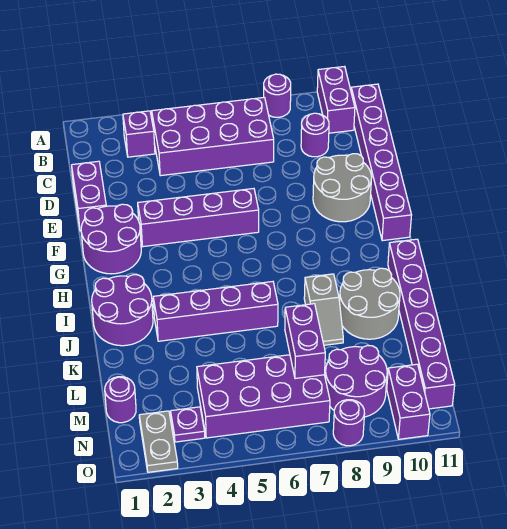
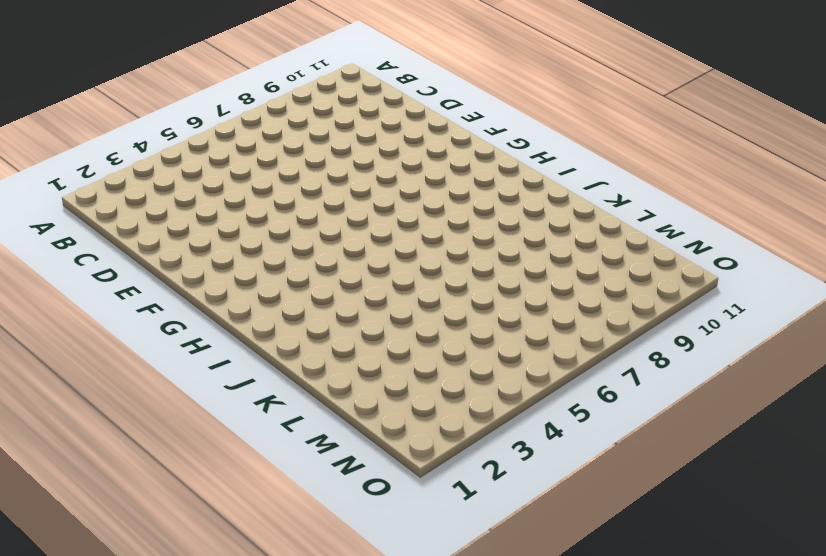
none -> purple 1x1 round brick [264,74,291,117]
none -> purple 1x2 brick [317,66,355,133]
none -> purple 1x1 brick [123,111,155,157]

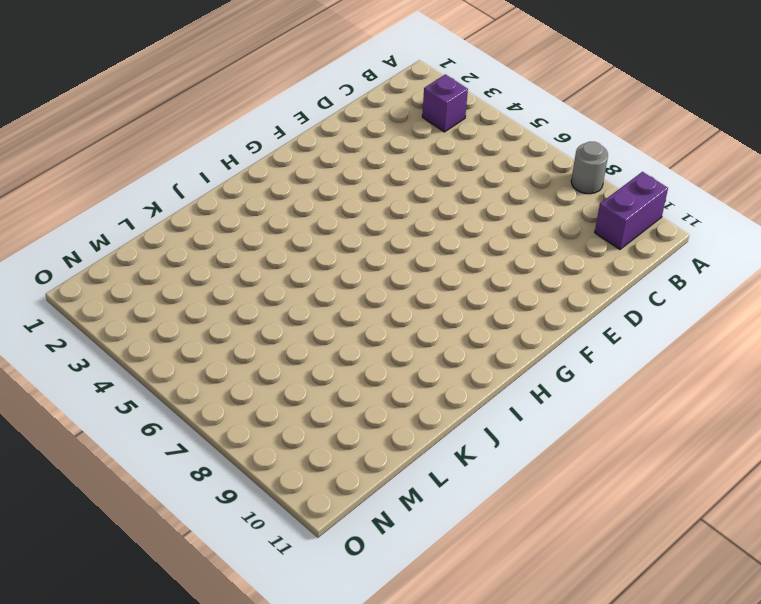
grey 1x1 round brick [571,142,608,194] -> purple 1x1 round brick [264,74,291,117]
none -> purple 2x4 brick [152,97,274,176]
none -> purple 1x6 brick [351,84,412,241]
none -> purple 1x1 round brick [301,113,329,157]

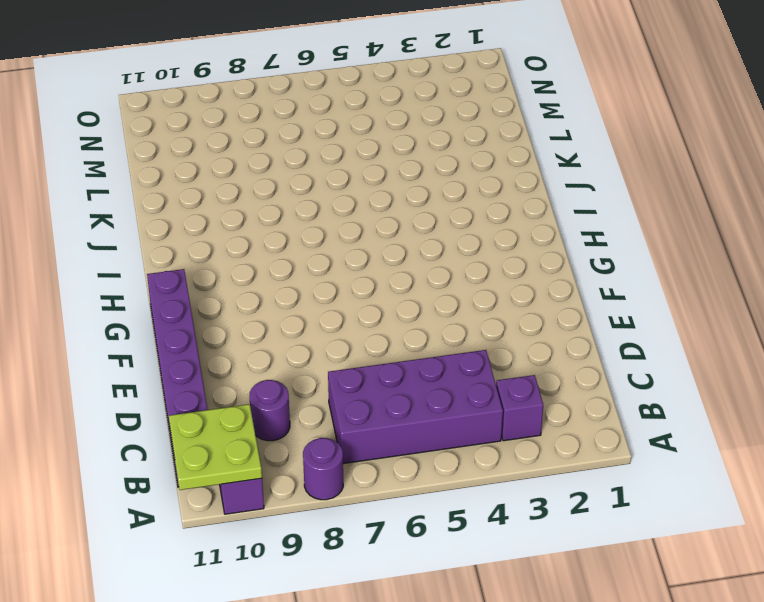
lime 2x2 plate [169,404,262,490] -> none
none -> purple 1x2 brick [72,161,106,231]
none -> grey 2x2 round brick [313,154,372,222]
none -> purple 2x2 round brick [81,204,141,274]

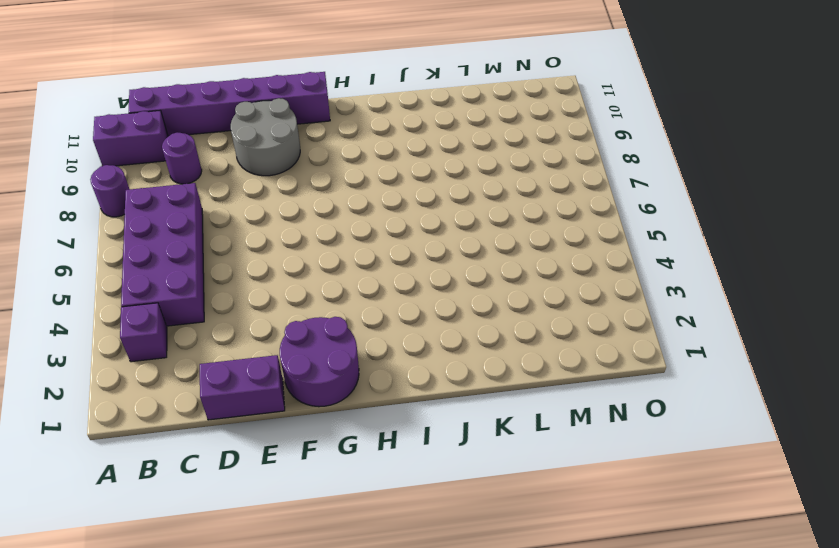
none -> purple 1x4 brick [138,188,259,247]
none -> purple 2x2 round brick [92,275,153,346]
none -> purple 1x6 brick [388,239,455,409]

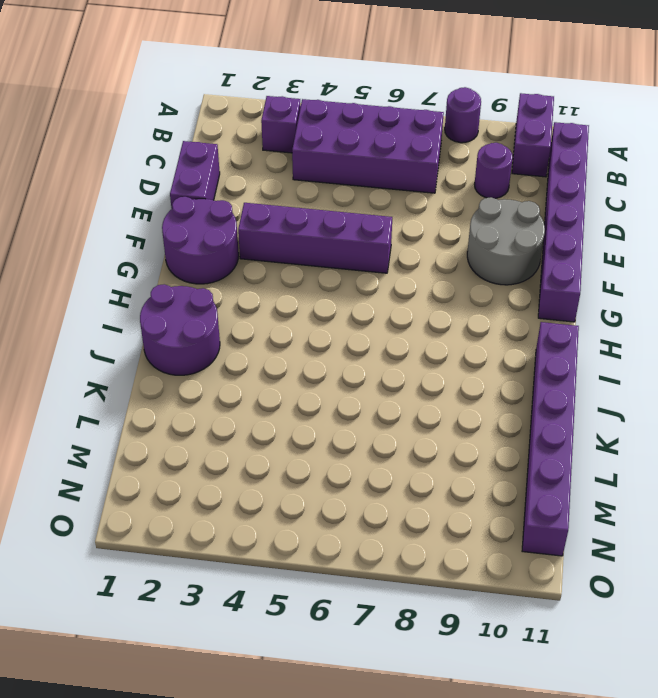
none -> purple 1x4 brick [153,282,278,341]
none -> grey 1x2 slope [304,274,343,345]
none -> grey 2x2 round brick [340,268,400,339]

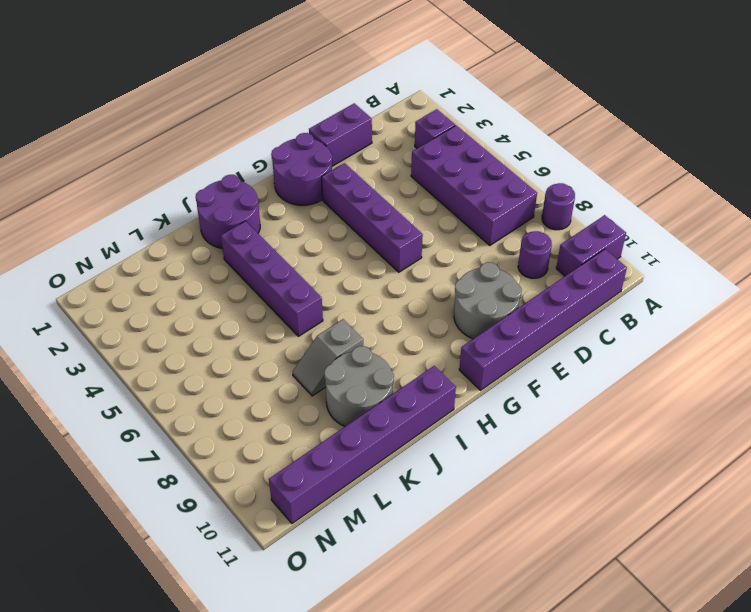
none -> purple 1x1 round brick [105,377,136,423]
none -> purple 2x4 brick [197,355,330,438]
none -> purple 2x2 round brick [325,345,387,417]

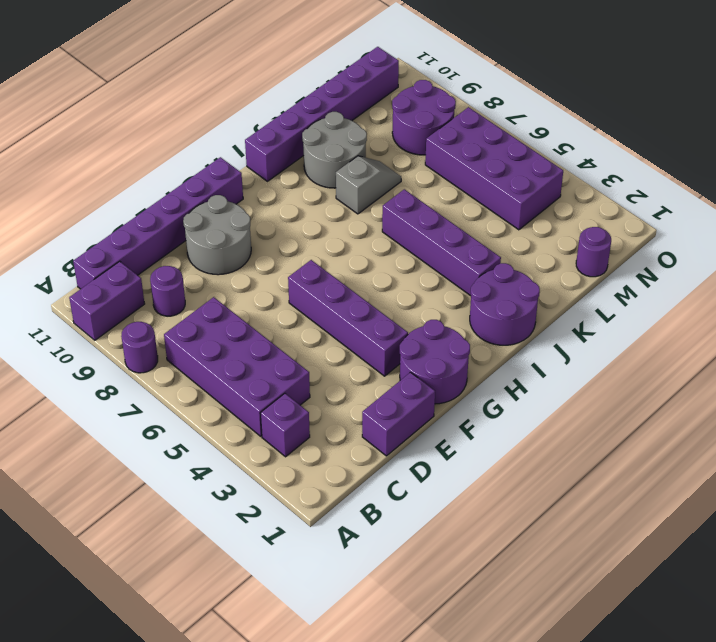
none -> grey 1x2 plate [139,411,178,472]
none -> purple 1x1 plate [171,407,205,442]
none -> purple 1x2 brick [387,364,430,439]

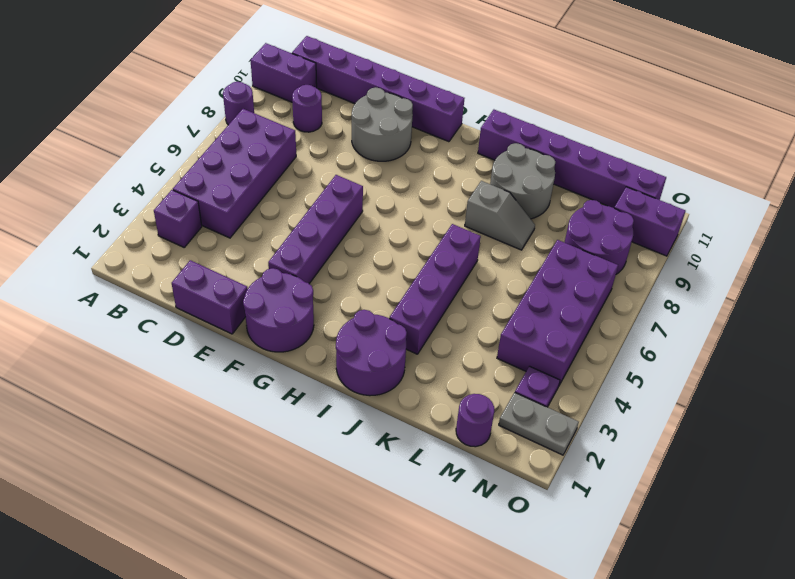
none -> purple 1x1 round brick [333,400,365,446]
none -> purple 1x2 brick [285,304,325,379]

